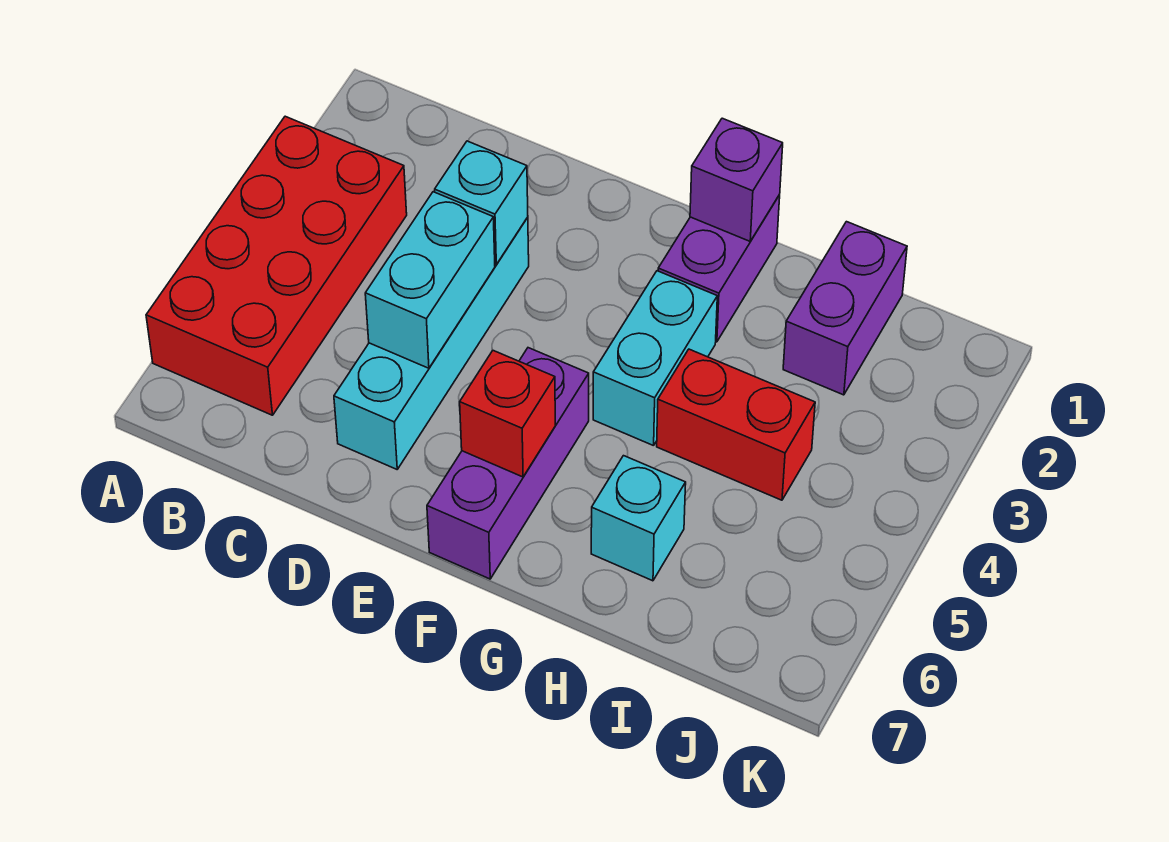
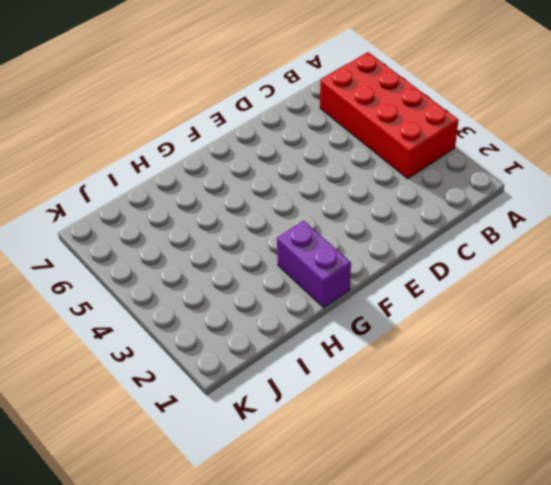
none -> cyan 1x4 brick [334,217,529,469]
none -> purple 1x3 brick [427,348,589,579]
none -> cyan 1x2 brick [593,271,717,446]

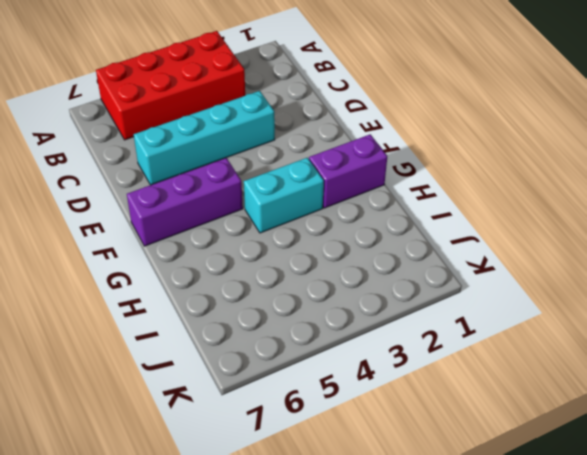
none -> red 1x2 brick [657,349,815,500]
none -> cyan 1x1 brick [591,456,686,581]
none -> purple 1x2 brick [783,222,907,395]

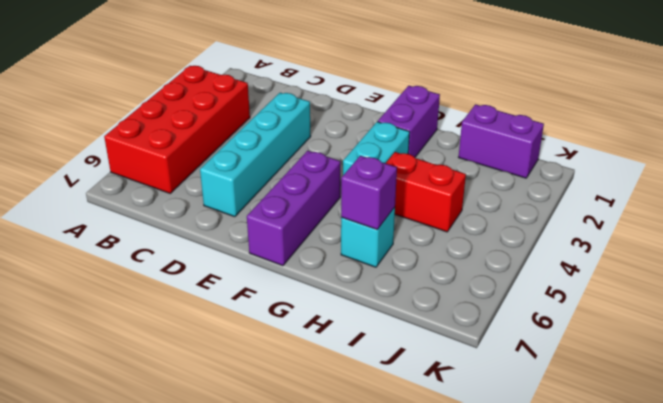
purple 1x1 brick [341,156,397,229] -> purple 1x1 brick moved to [690,118,783,241]
purple 1x2 brick [459,104,544,178] -> purple 1x2 brick turned to [783,222,907,395]
none -> cyan 1x1 brick [435,141,528,265]
none -> cyan 1x2 brick [365,192,495,368]
none -> red 1x1 brick [460,351,555,477]

